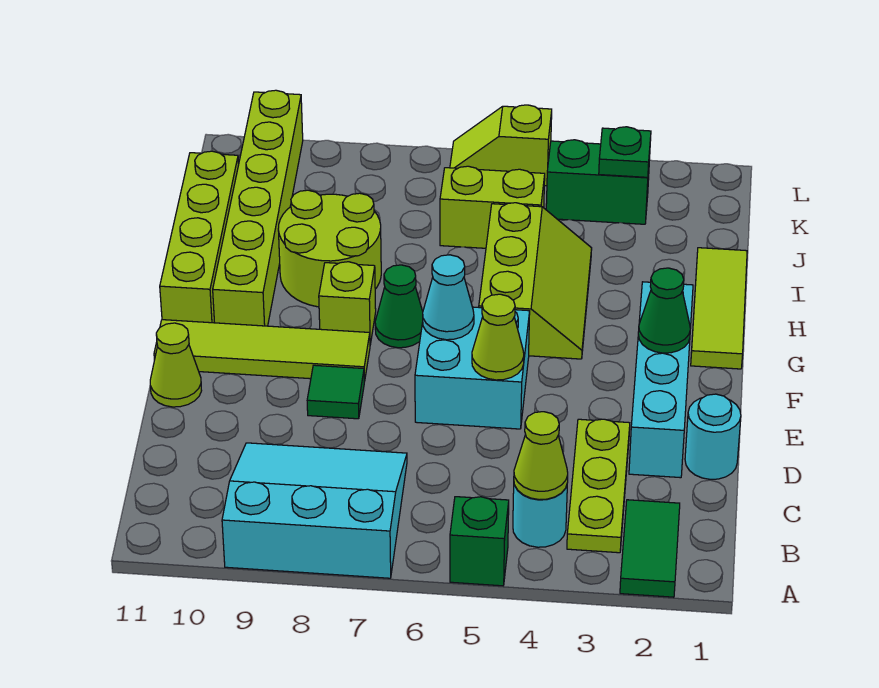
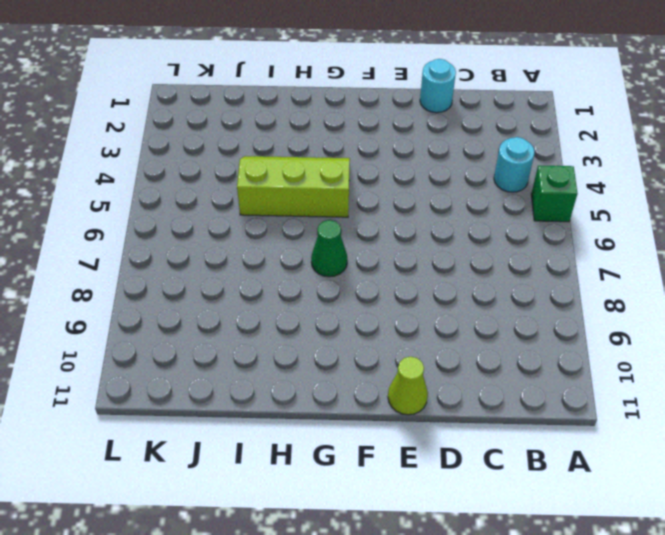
none -> green 1x2 tile [620,500,680,597]
none -> cyan 3x3 slope [222,443,407,578]
none -> lime 1x3 plate [567,419,630,553]

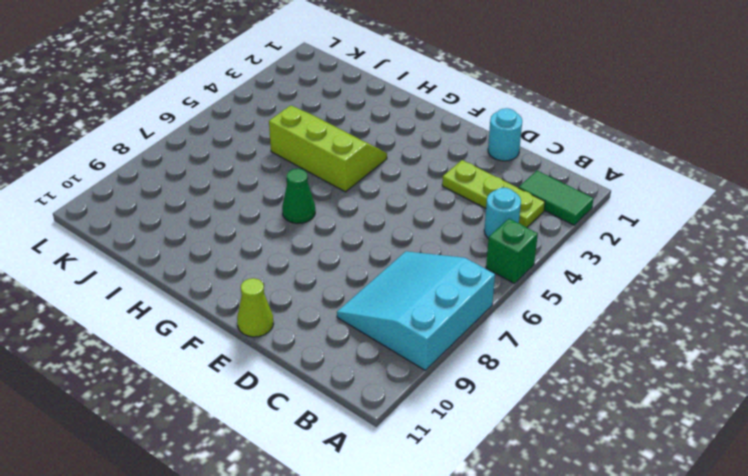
none -> cyan 1x4 brick [629,282,693,478]
none -> cyan 2x2 brick [415,307,530,429]
none -> green 1x1 tile [307,365,364,419]

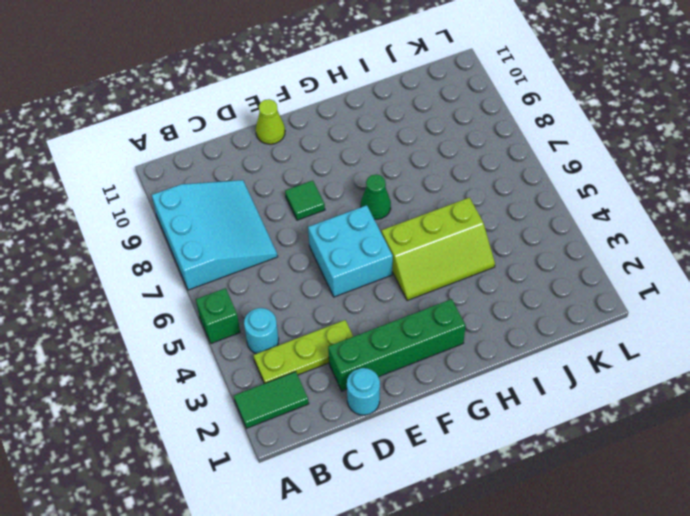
green 1x4 brick [328,299,466,391] -> cyan 1x4 brick [629,282,693,478]
none -> lime 1x4 tile [154,320,370,382]
none -> lime 1x3 tile [691,248,747,369]
none -> lime 1x1 brick [319,262,376,344]

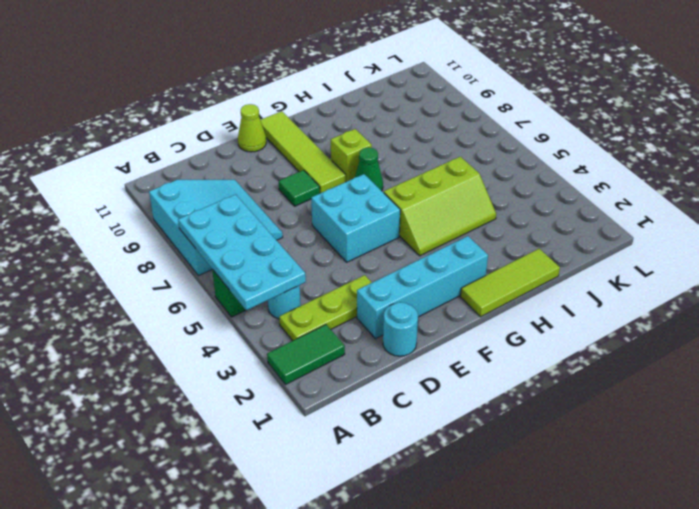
cyan 2x4 plate [178,195,306,310] -> lime 1x1 cone [514,412,568,500]
none -> lime 1x6 brick [213,90,303,326]
none -> lime 1x4 brick [160,151,239,323]
none -> lime 2x2 round brick [278,190,381,307]

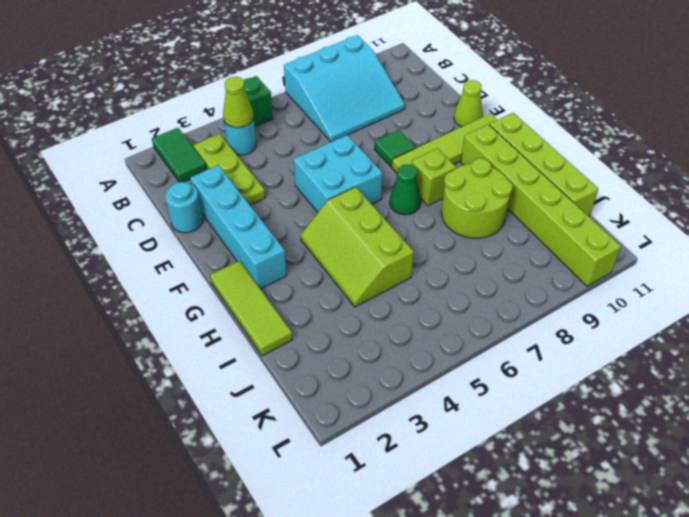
none -> lime 1x2 brick [440,166,545,248]
none -> green 1x2 brick [546,140,650,224]
none -> lime 1x2 slope [450,105,552,186]

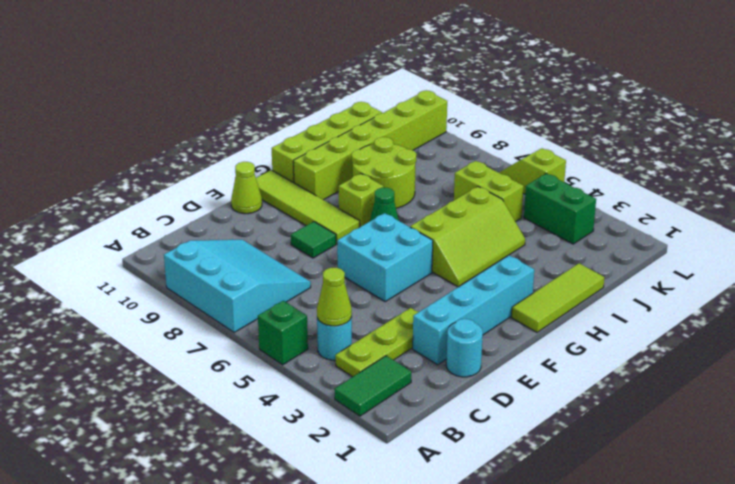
none -> lime 1x1 cone [472,294,524,380]
none -> green 1x1 cone [638,268,690,353]
none -> cyan 1x1 cone [423,255,474,340]

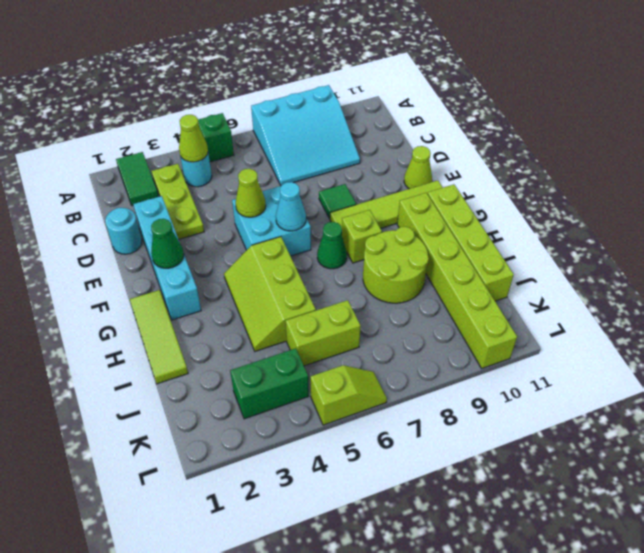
none -> green 1x1 plate [599,127,651,177]

